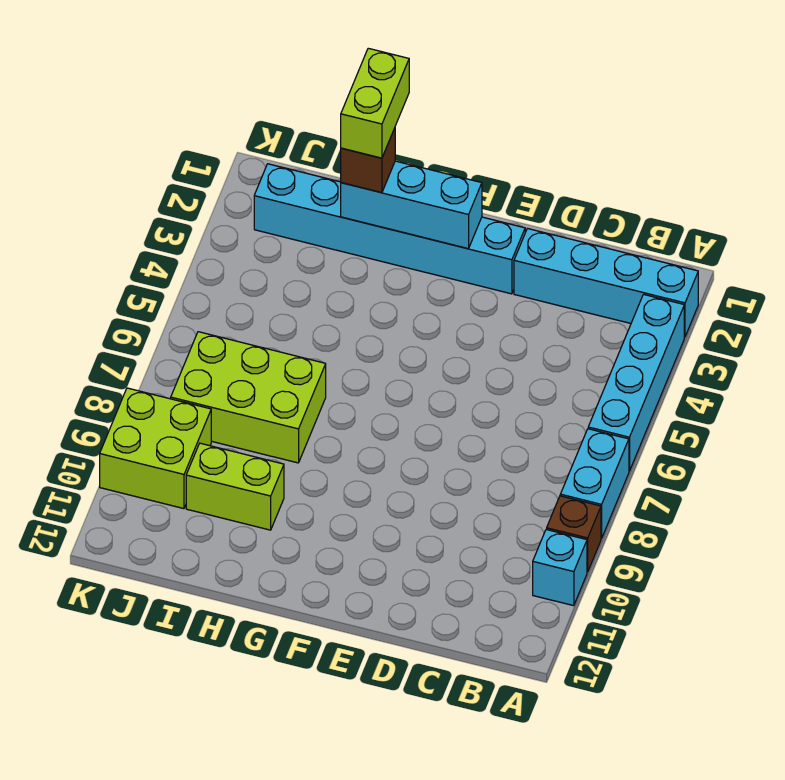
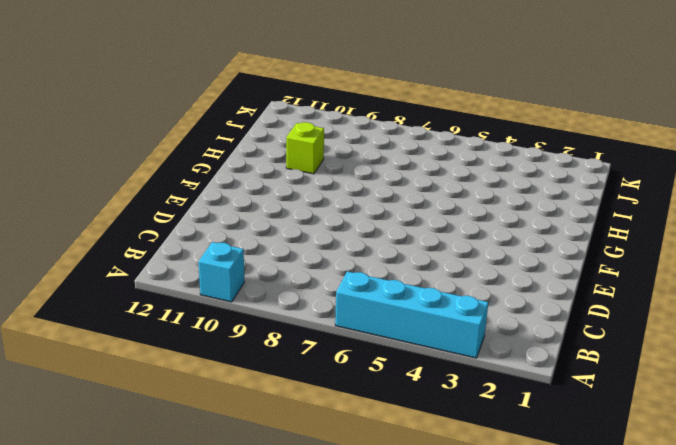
lime 1x1 brick [286,122,324,174] -> lime 1x2 brick [186,443,284,530]
none -> cyan 1x4 brick [514,229,698,337]
none -> cyan 1x2 brick [560,429,629,538]
none -> brown 1x1 brick [547,496,601,572]

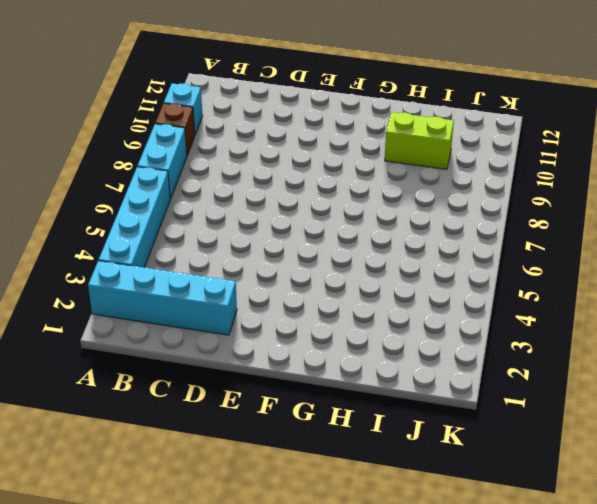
none -> cyan 1x6 brick [254,164,525,294]
none -> lime 2x3 brick [171,332,326,463]
none -> lime 2x2 brick [100,388,211,509]

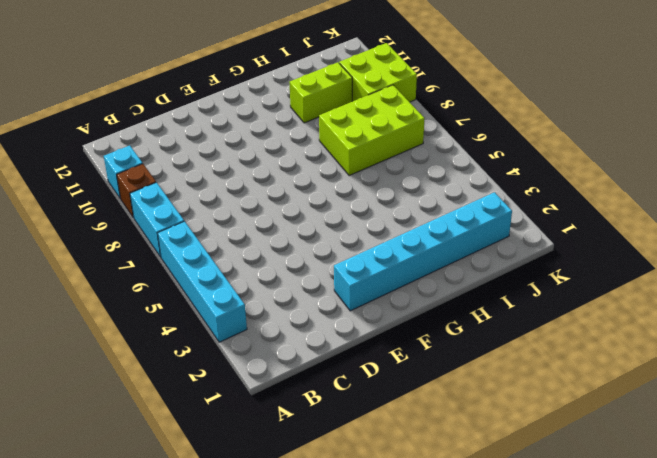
none -> cyan 1x4 brick [514,229,698,337]
none -> cyan 1x3 brick [341,161,482,249]
none -> brown 1x1 brick [341,128,395,193]

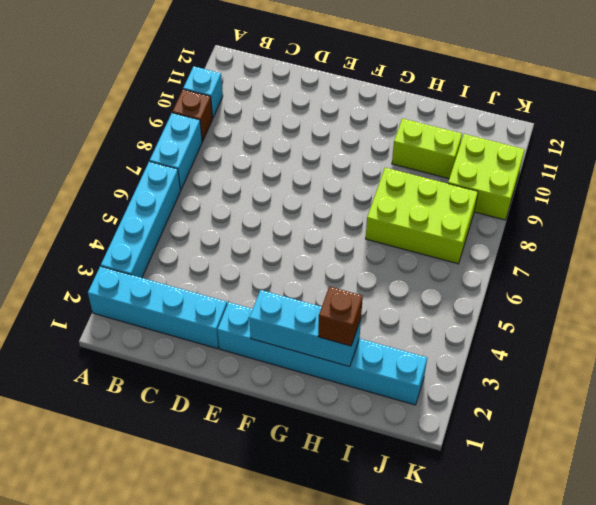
none -> lime 1x2 brick [341,48,409,158]

